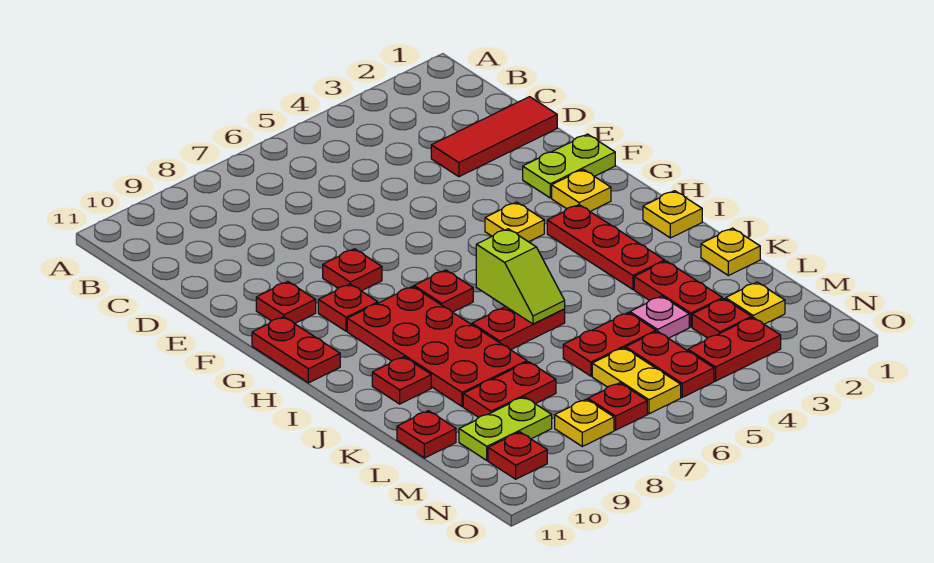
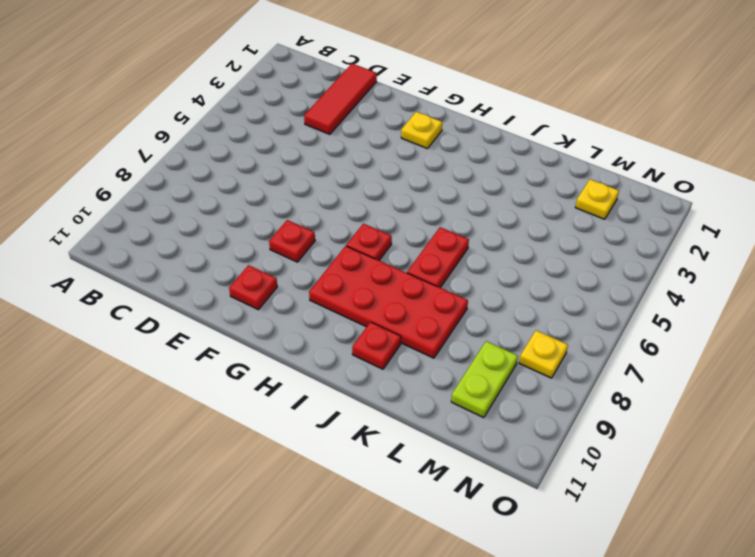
none -> lime 1x2 plate [523,134,615,198]
none -> yellow 1x1 plate [485,202,544,242]
none -> red 1x1 plate [318,284,378,331]
none -> red 1x2 plate [252,317,340,383]

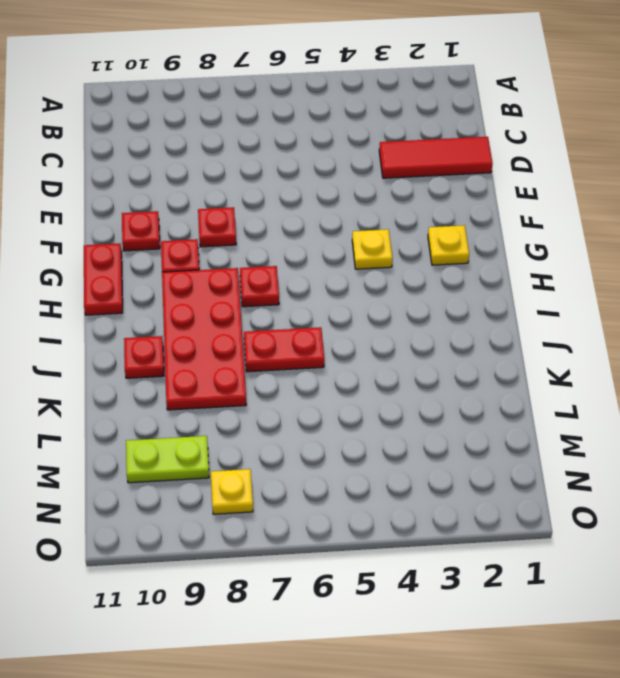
none -> lime 1x2 plate [523,134,615,198]
none -> red 1x3 plate [547,205,665,289]
none -> yellow 1x1 plate [643,191,702,238]
none -> yellow 1x1 plate [701,228,760,276]

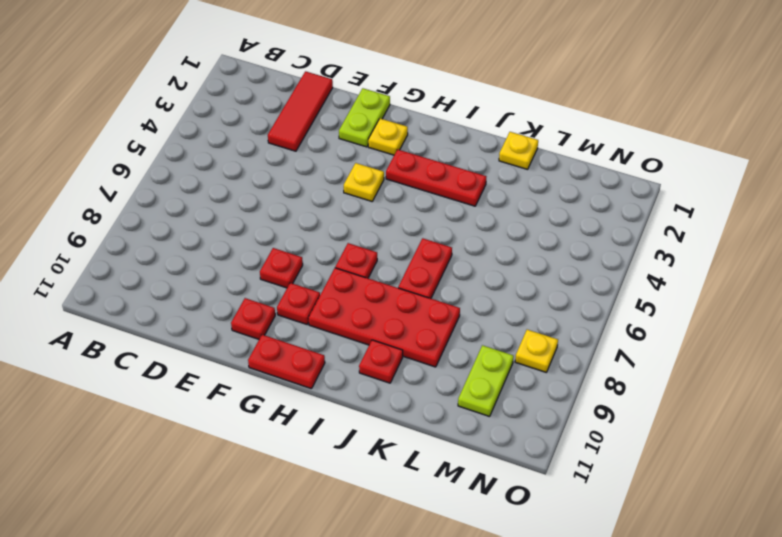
none -> yellow 1x1 plate [643,191,702,238]
none -> red 1x2 plate [634,261,723,327]
none -> pink 1x1 plate [630,296,689,338]
none -> red 1x2 plate [563,312,656,376]

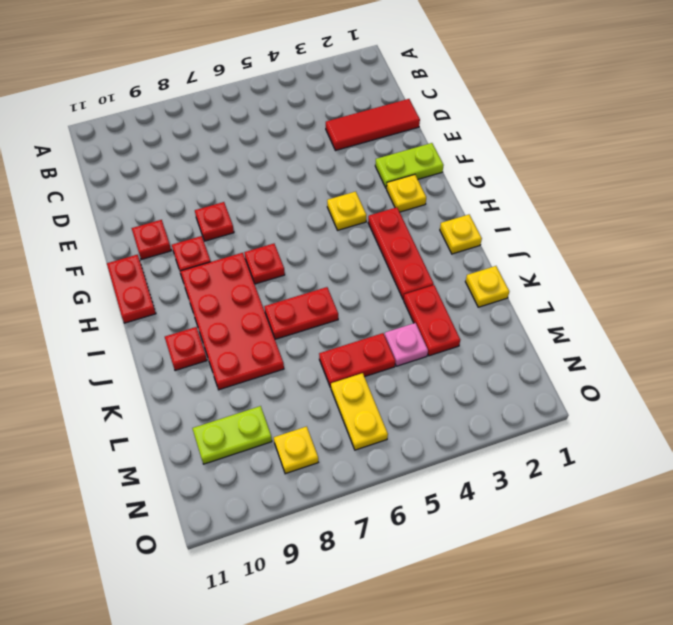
none -> red 1x2 plate [463,362,556,417]
none -> red 1x1 plate [397,411,456,458]
none -> yellow 1x1 plate [726,282,785,324]
none -> red 1x1 plate [692,299,752,338]

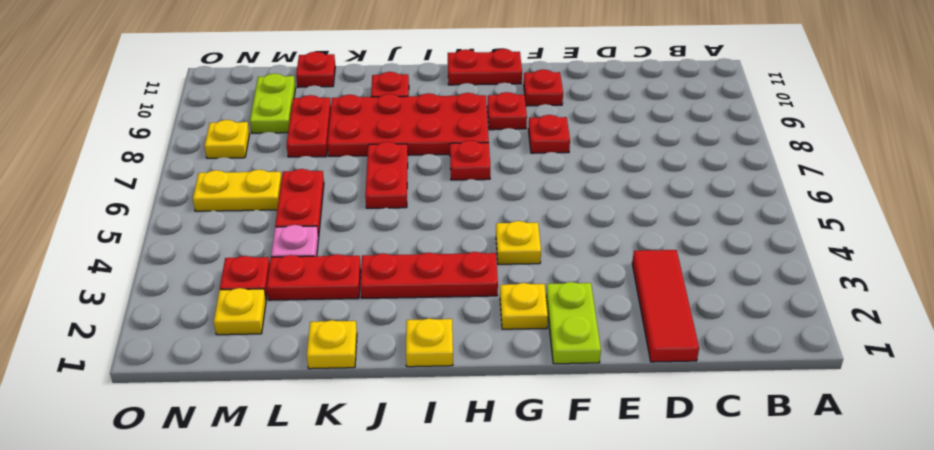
none -> red 1x2 plate [626,331,714,397]
none -> red 1x2 plate [688,317,781,381]
none -> red 1x1 plate [588,383,647,430]
none -> red 1x1 plate [488,432,547,479]

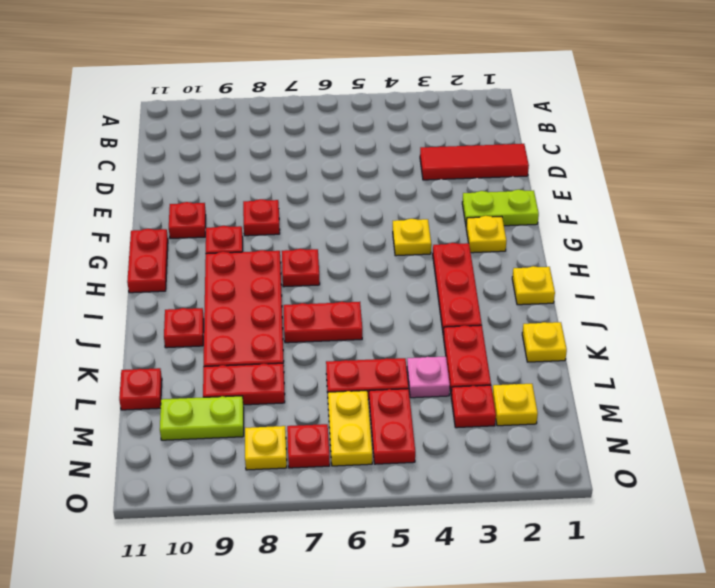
none -> red 1x2 plate [688,317,781,381]
none -> red 1x1 plate [488,432,547,479]
none -> lime 1x2 slope [476,229,565,324]

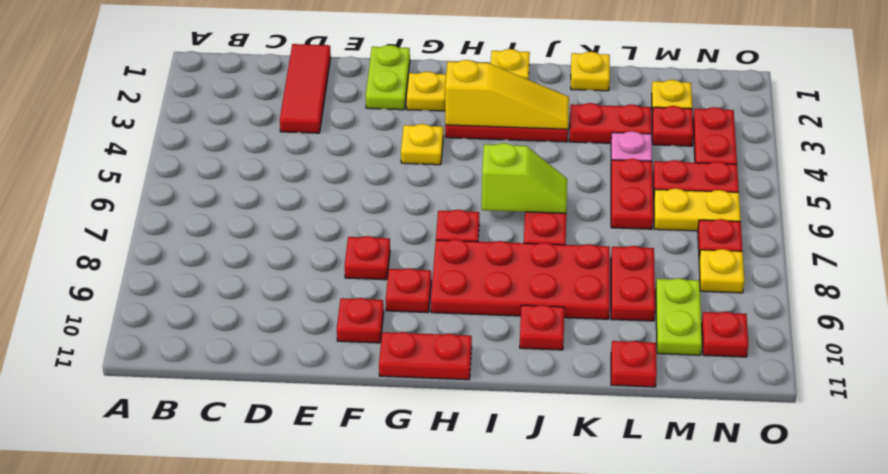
yellow 1x3 slope [445,60,569,129] -> none

